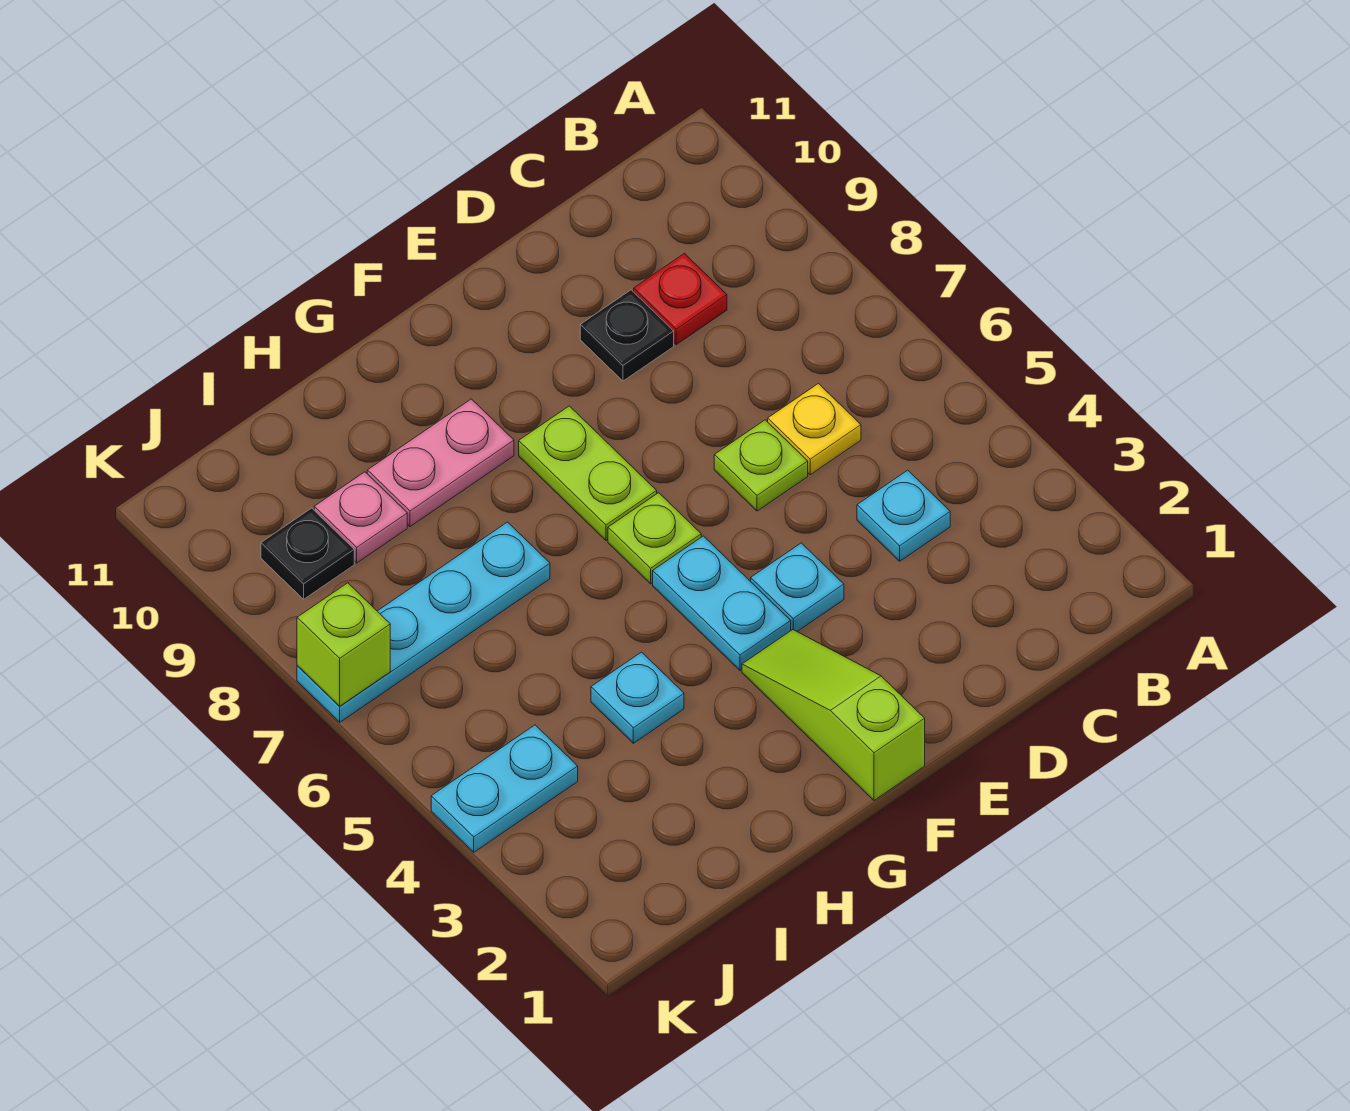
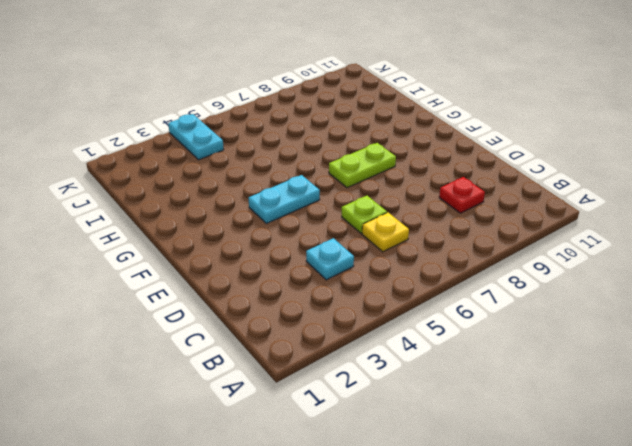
none -> black 1x1 plate [580,290,674,381]
none -> cyan 1x1 plate [751,543,844,631]
none -> lime 1x3 slope [742,630,925,800]

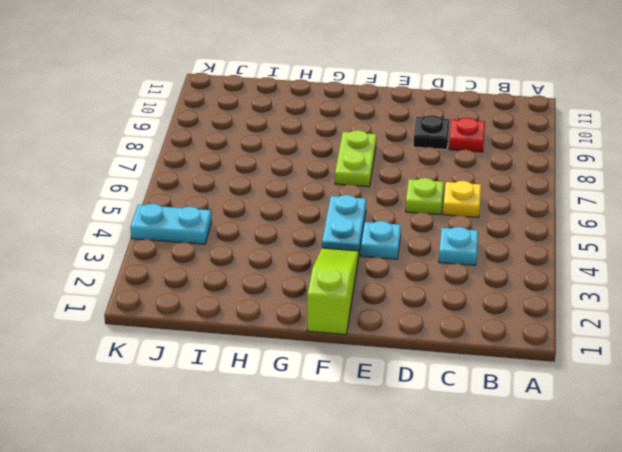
none -> lime 1x1 plate [608,493,701,584]
none -> pink 1x2 plate [367,399,514,527]
none -> cyan 1x1 plate [591,652,684,743]

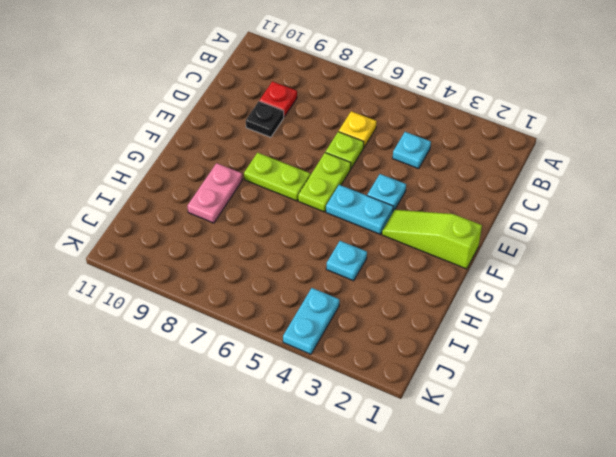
lime 1x2 plate [298,153,351,212] -> lime 1x1 plate [608,493,701,584]
none -> cyan 1x4 plate [297,522,550,722]
none -> pink 1x1 plate [314,472,407,563]
none -> black 1x1 plate [261,508,354,599]

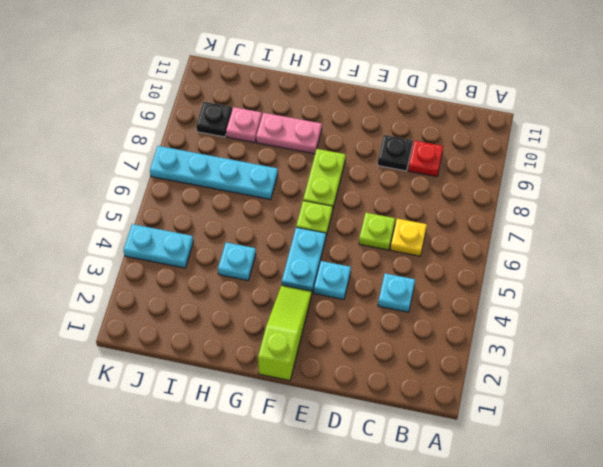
none -> lime 1x1 brick [297,583,390,706]

